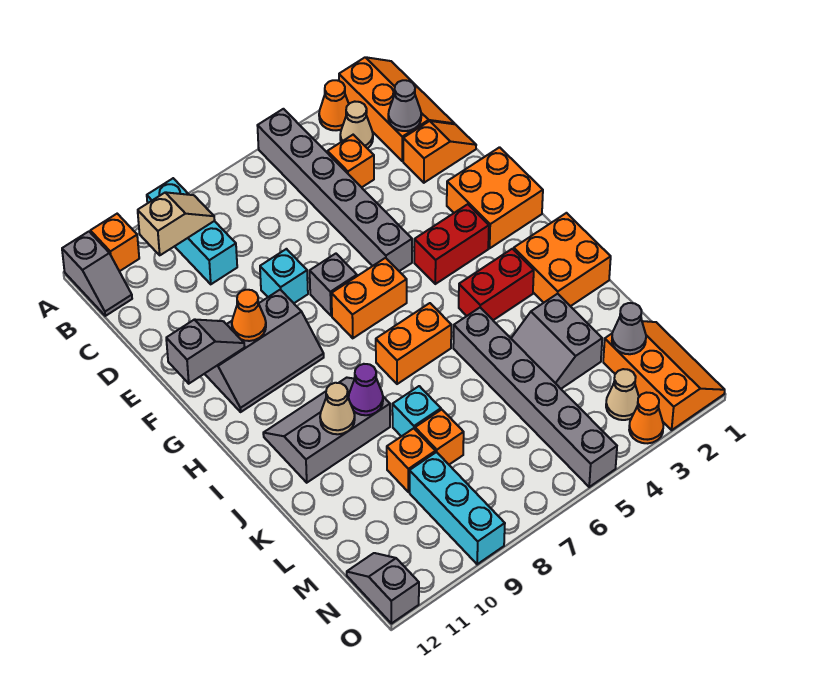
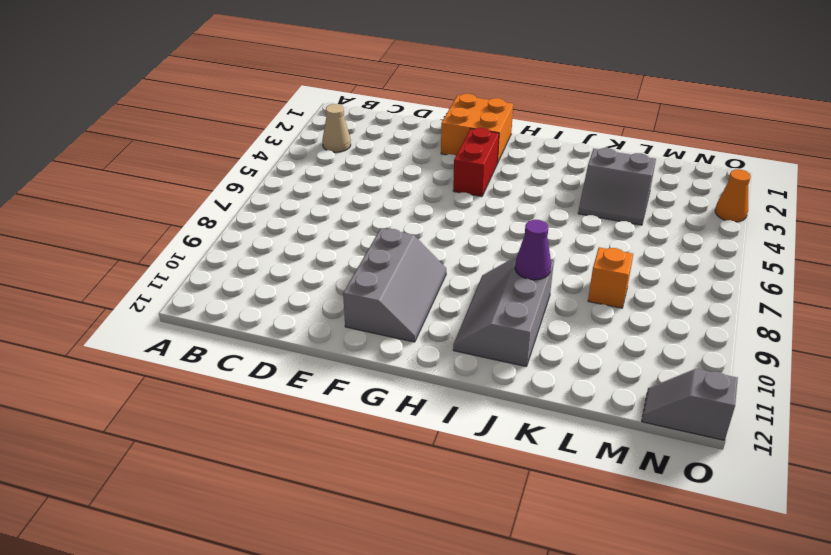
none -> orange 2x3 slope [339,57,454,161]
none -> orange 1x1 cone [319,80,349,130]
none -> grey 1x6 brick [257,109,412,271]
none -> cyan 1x3 brick [147,178,237,284]

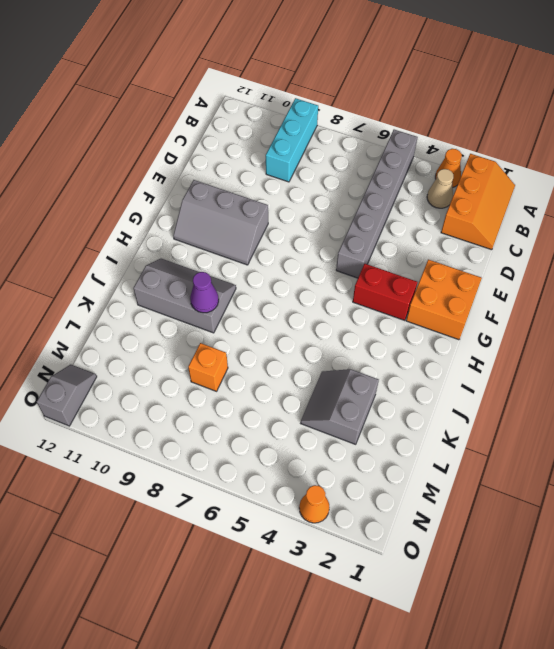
none -> orange 1x1 brick [90,214,139,271]
none -> grey 1x2 slope [62,232,132,316]
none -> orange 1x1 brick [327,135,374,187]
none -> orange 1x2 slope [403,121,476,183]

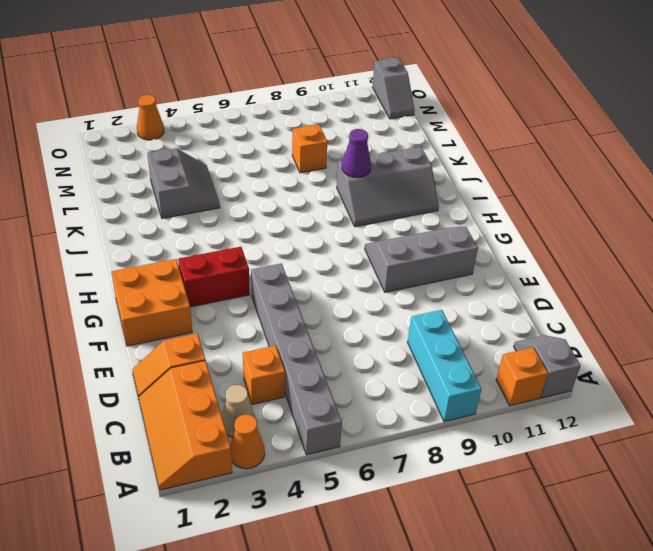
none -> cyan 1x1 brick [260,249,308,303]
none -> grey 1x1 brick [310,254,357,316]
none -> orange 1x2 brick [331,258,407,338]
none -> orange 2x2 brick [514,213,611,306]

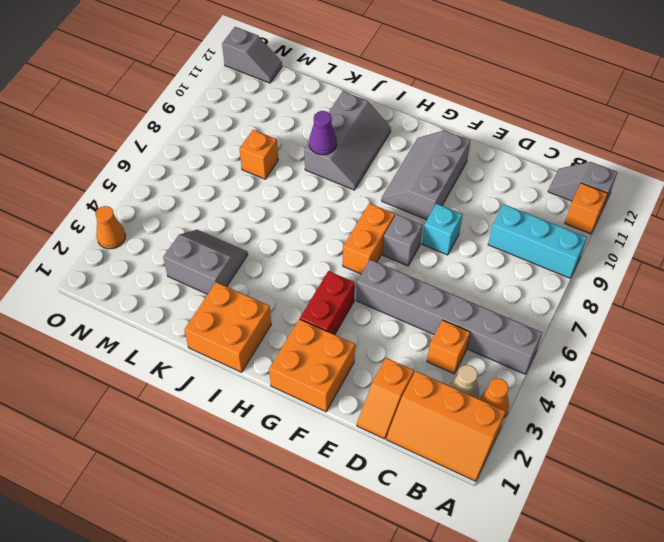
none -> red 1x2 brick [459,249,534,320]
none -> orange 1x2 brick [376,303,451,384]
none -> grey 1x6 brick [453,308,617,487]
none -> cyan 1x1 brick [392,386,441,436]

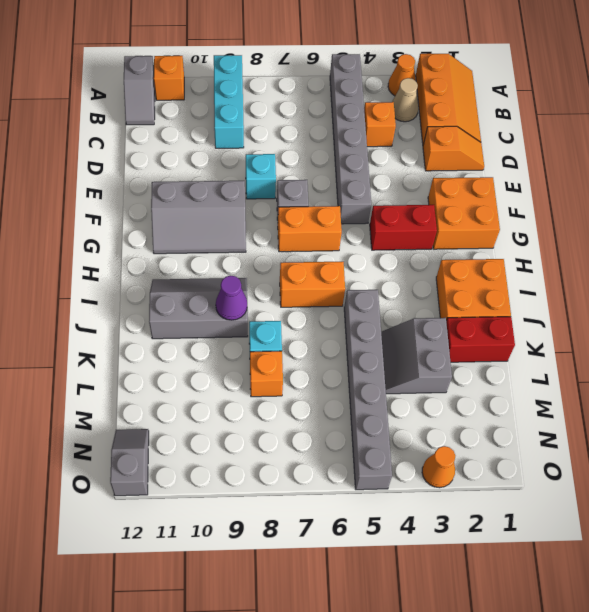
red 1x2 brick [446,317,515,362] -> red 1x2 brick moved to [459,249,534,320]
none -> orange 1x1 brick [387,428,435,492]
none -> orange 2x3 slope [603,321,725,430]
none -> cyan 1x3 brick [410,452,505,564]
none -> tan 1x1 cone [606,369,639,420]

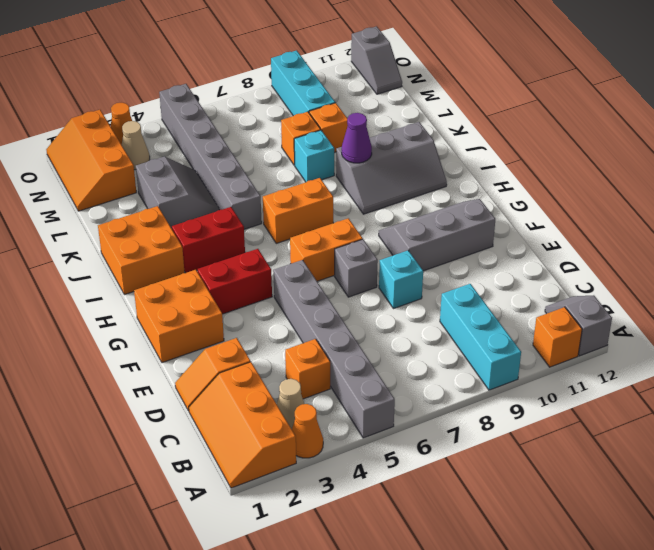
none -> tan 1x2 slope [138,192,215,255]
none -> grey 1x1 cone [388,80,421,131]
none -> orange 1x1 cone [232,290,266,341]
none -> grey 1x2 slope [166,320,245,384]

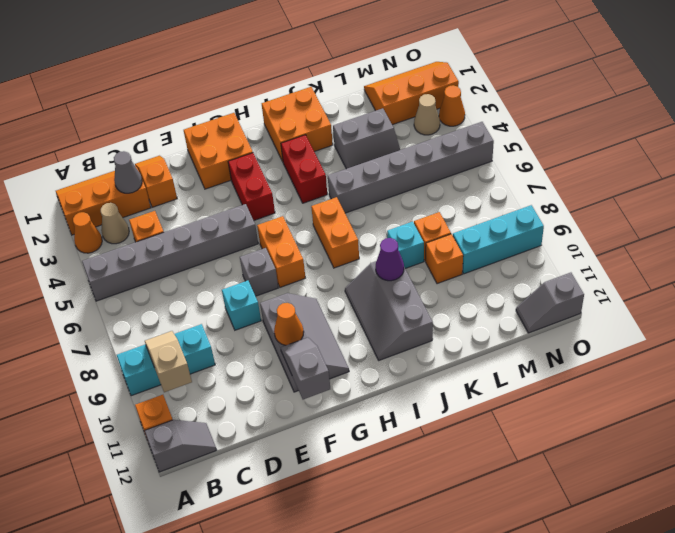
none -> tan 1x1 cone [320,383,355,434]
none -> grey 1x1 cone [612,303,646,354]

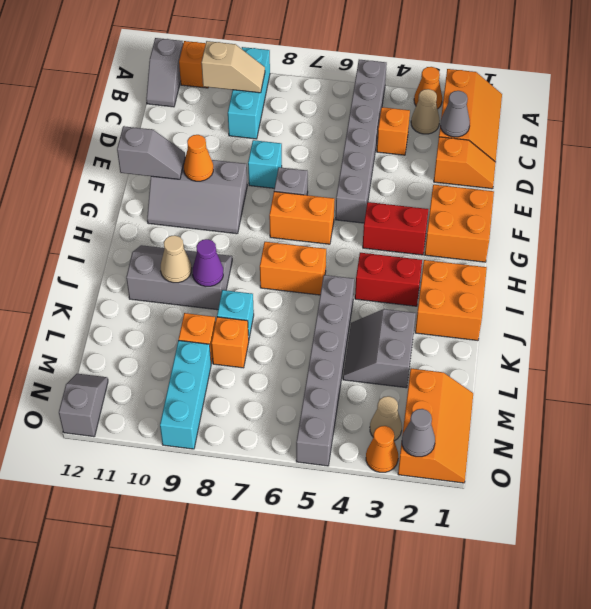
grey 1x1 cone [402,409,435,457] -> grey 1x1 cone moved to [612,303,646,354]

